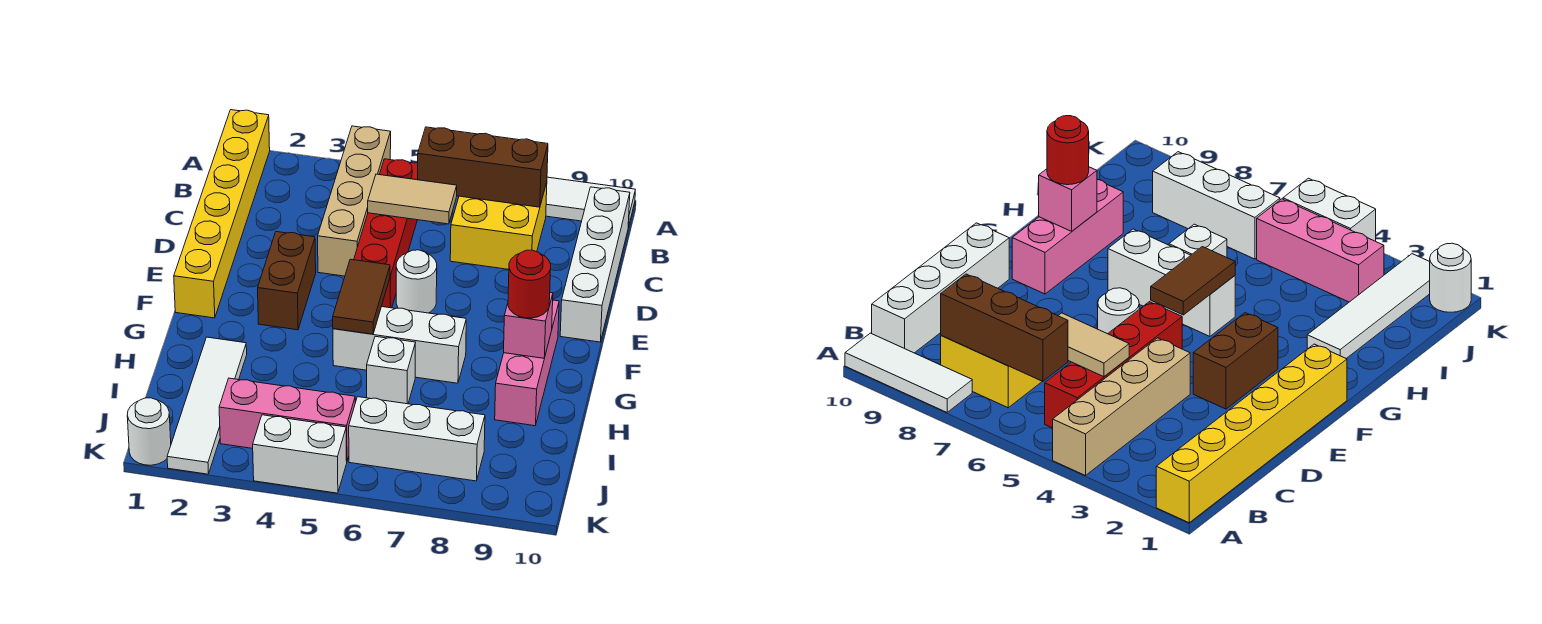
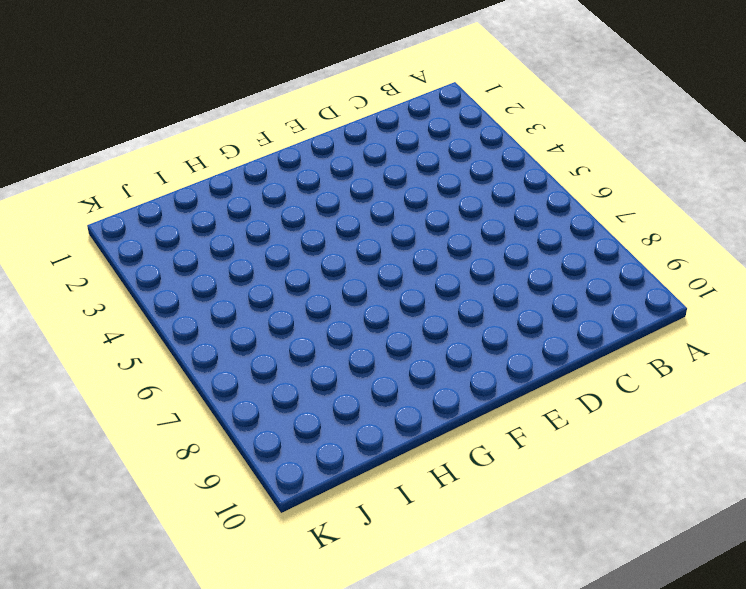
none -> yellow 1x6 brick [174,110,270,318]
none -> tan 1x4 brick [318,126,391,276]
none -> white 1x3 tile [546,177,635,227]

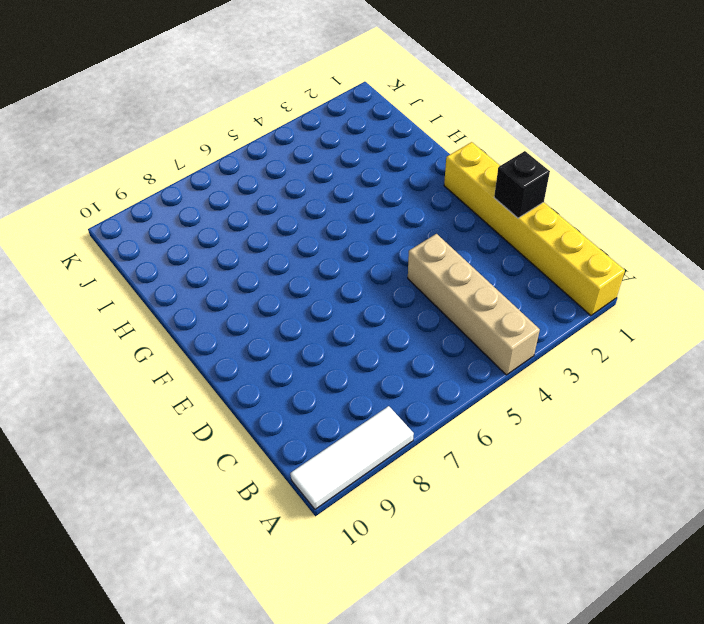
black 1x1 brick [494,151,550,218] -> none
none -> red 1x4 brick [354,159,418,308]
none -> yellow 2x2 brick [450,182,547,269]
none -> white 1x4 brick [560,187,630,342]

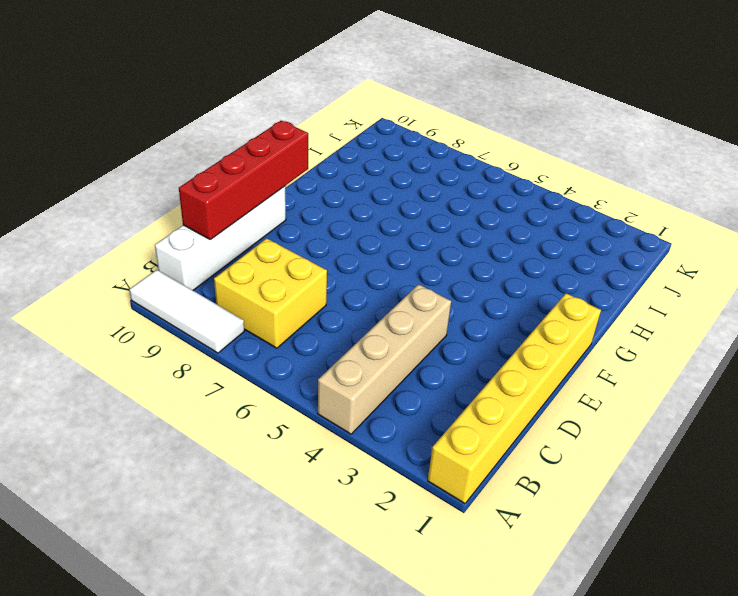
red 1x4 brick [179,121,308,239] -> red 1x4 brick moved to [354,159,418,308]
none -> brown 1x2 brick [258,232,316,330]
none -> white 1x1 round brick [396,250,437,313]
none -> pink 1x3 brick [495,300,559,426]

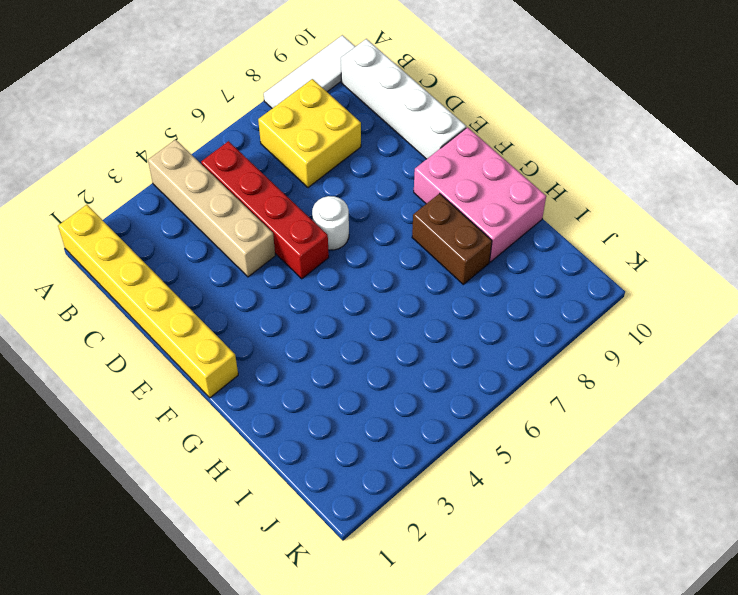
pink 2x3 brick [414,127,546,262] -> pink 1x3 brick [495,300,559,426]
brown 1x2 brick [412,194,492,284] -> brown 1x2 brick moved to [258,232,316,330]
none -> white 1x3 brick [333,307,466,383]
none -> white 1x4 tile [167,337,247,474]
none -> white 1x1 brick [367,336,416,404]

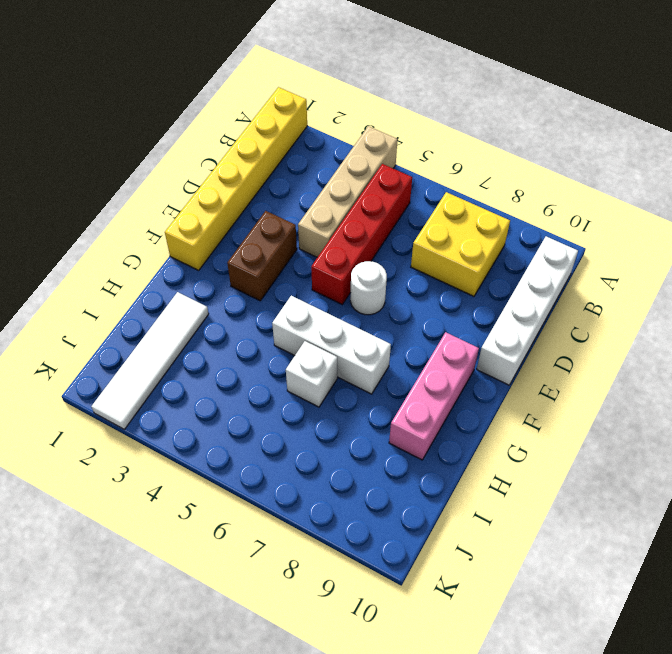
none -> white 1x3 tile [546,177,635,227]
none -> pink 1x3 brick [219,378,355,461]
none -> white 1x3 brick [349,397,485,481]

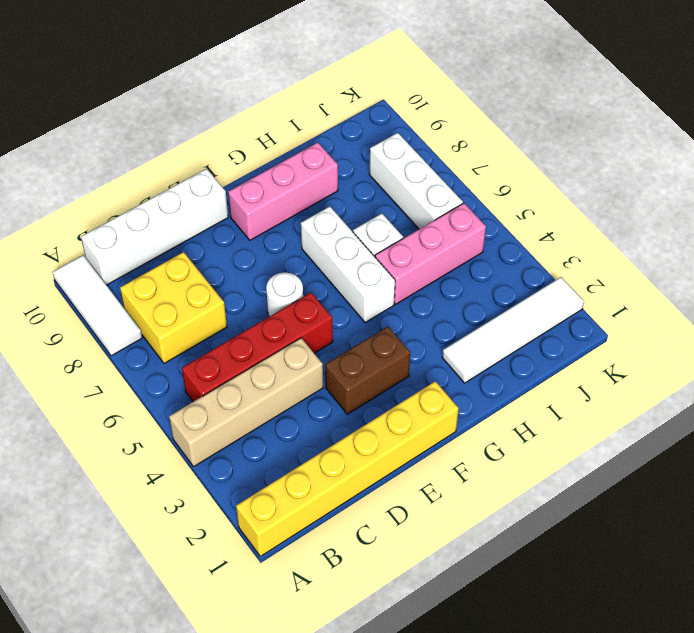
pink 1x3 brick [375,203,486,304] -> pink 1x3 brick turned to [219,378,355,461]
none -> white 1x1 round brick [127,398,171,465]
none -> white 1x2 brick [253,415,347,493]
none -> brown 1x3 brick [418,127,548,207]

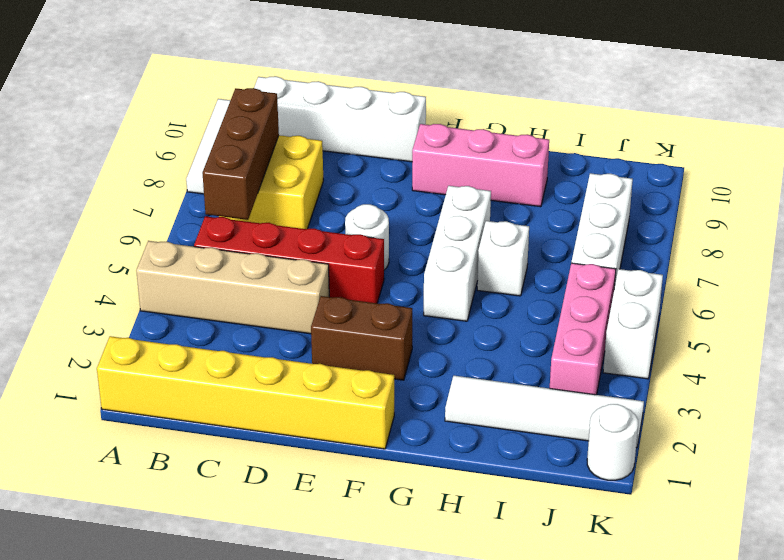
none -> tan 1x2 tile [368,174,457,224]
none -> brown 1x2 tile [333,259,390,334]
none -> pink 1x1 brick [504,293,553,358]

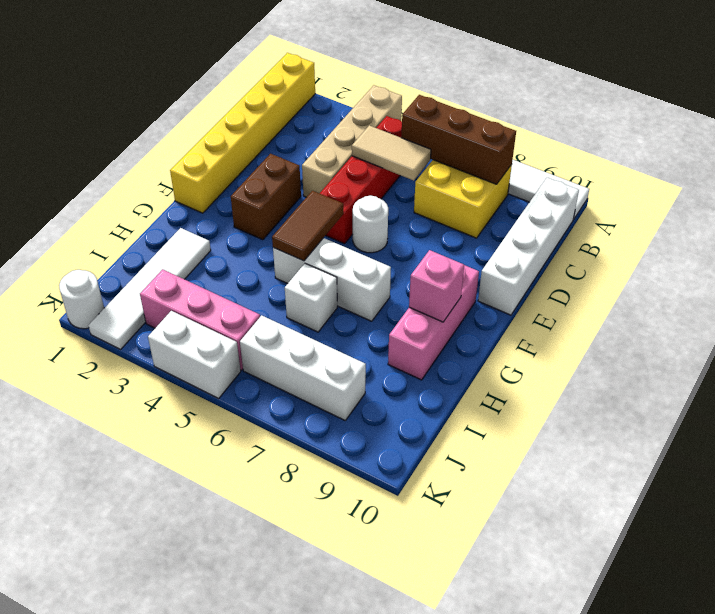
none -> red 1x1 round brick [508,250,551,318]

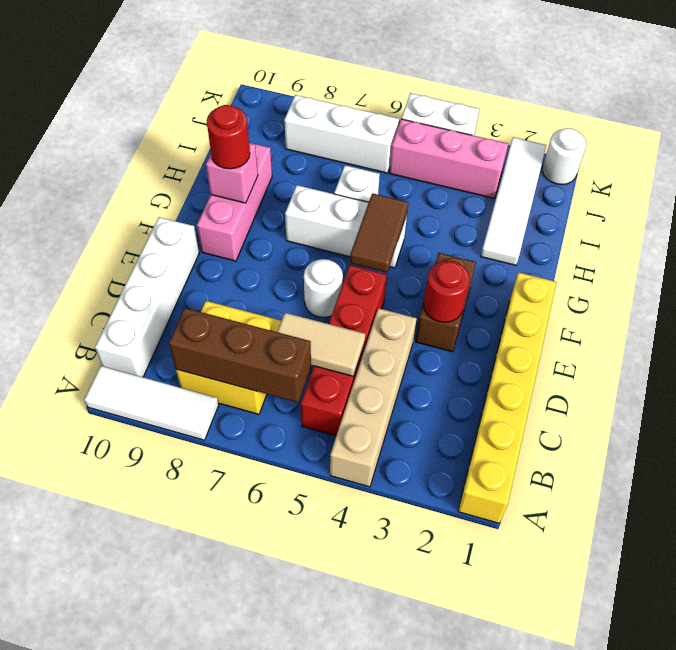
red 1x1 round brick [424,261,470,322] -> none

